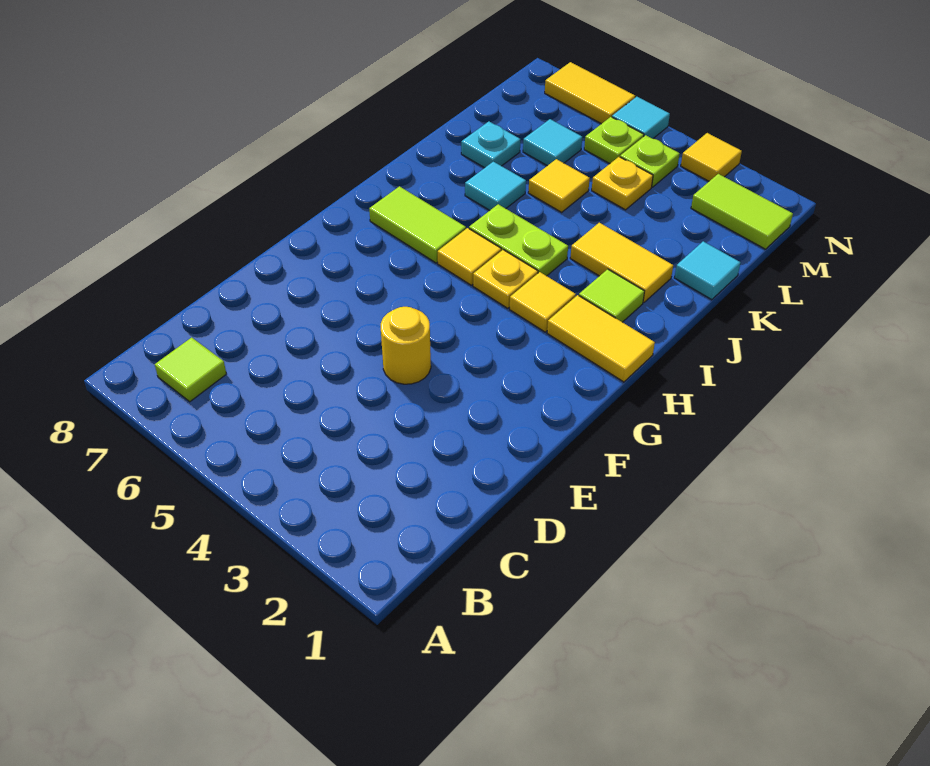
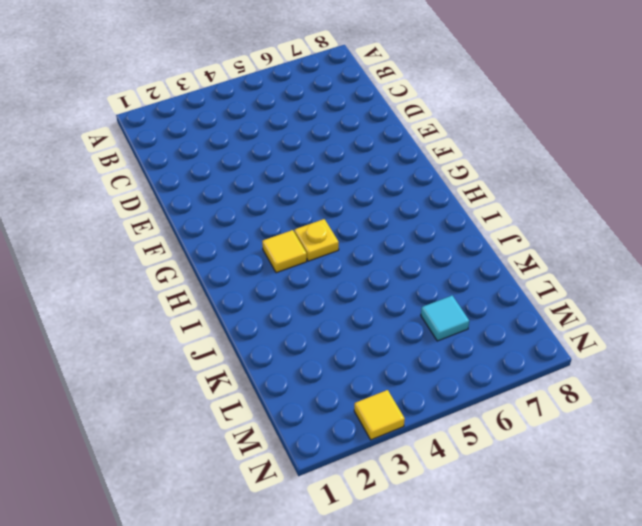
none -> lime 1x1 tile [155,337,226,402]
none -> yellow 1x1 round brick [381,307,431,384]
none -> yellow 1x2 tile [547,295,655,382]

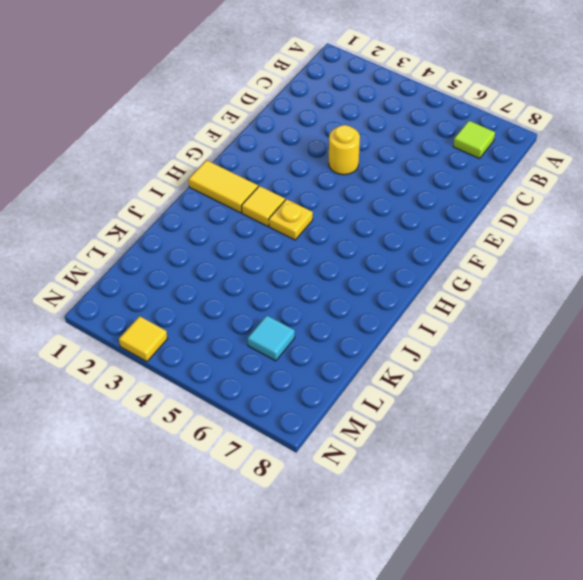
none -> yellow 1x1 tile [438,228,501,285]
none -> lime 1x2 tile [369,186,466,263]
none -> lime 1x1 tile [579,269,644,322]

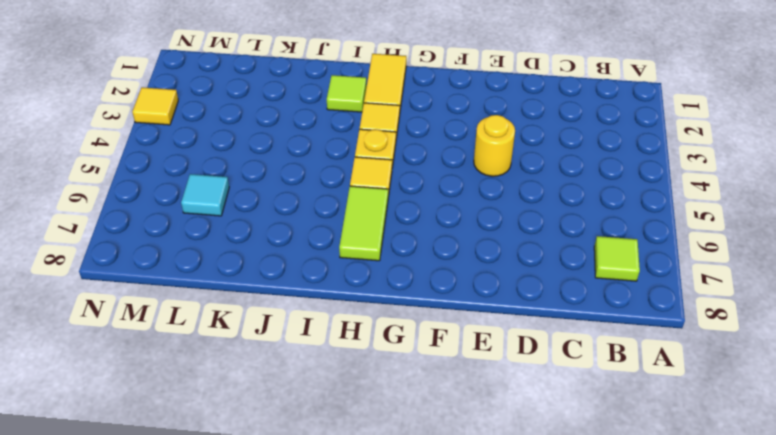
none -> lime 1x2 plate [469,204,568,276]
none -> yellow 1x2 tile [570,223,673,302]
none -> cyan 1x1 tile [465,162,526,211]

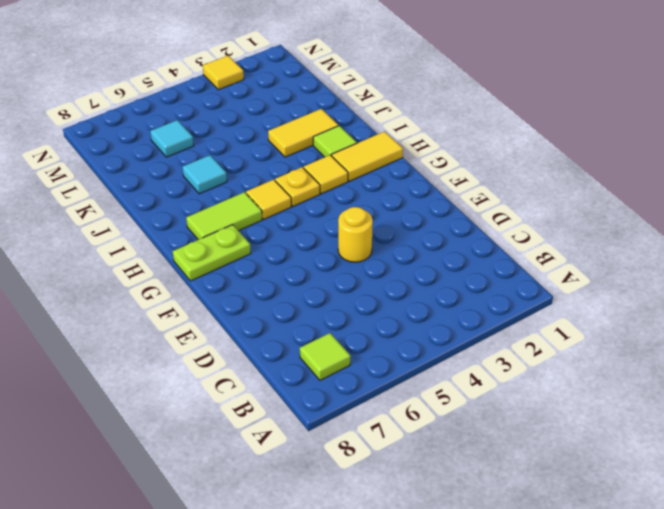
lime 1x2 plate [173,225,251,281] -> lime 1x2 plate moved to [469,204,568,276]
none -> cyan 1x1 tile [675,241,740,300]
none -> yellow 1x1 tile [528,159,590,212]
none -> cyan 1x1 plate [461,122,520,168]

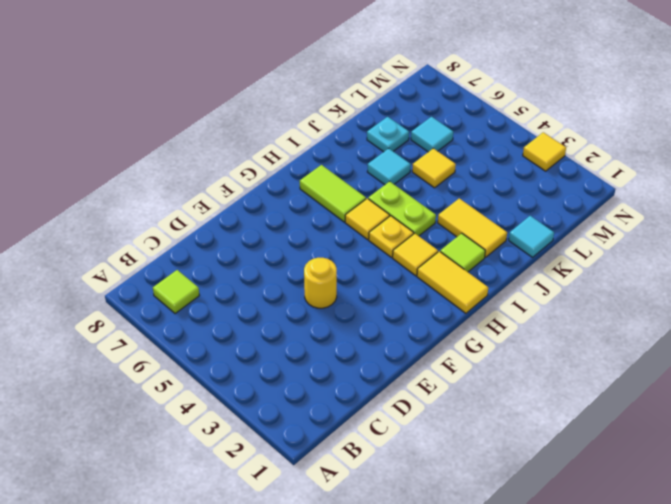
none -> yellow 1x1 plate [592,157,653,210]
none -> lime 1x2 tile [691,174,793,249]
none -> lime 1x1 plate [620,135,680,187]

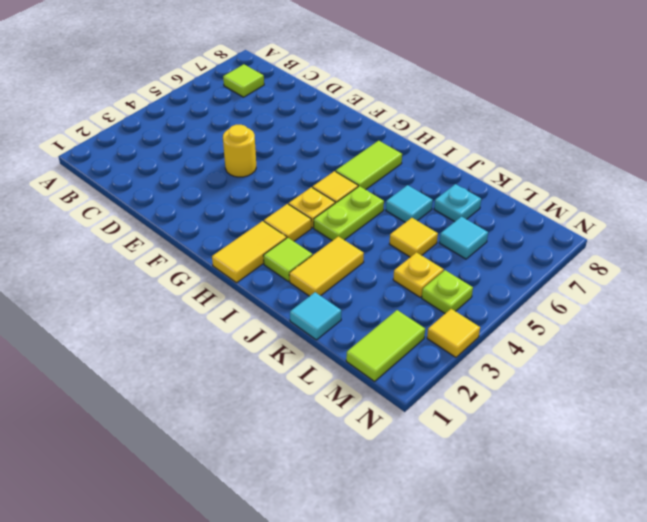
none -> lime 1x1 plate [584,117,644,164]
none -> cyan 1x1 tile [612,97,670,139]
none -> yellow 1x2 tile [545,62,635,124]

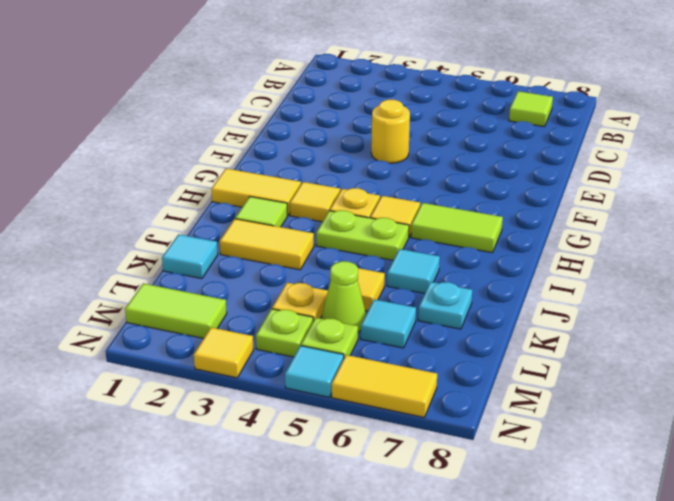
lime 1x1 cone [322,261,366,332] -> none

